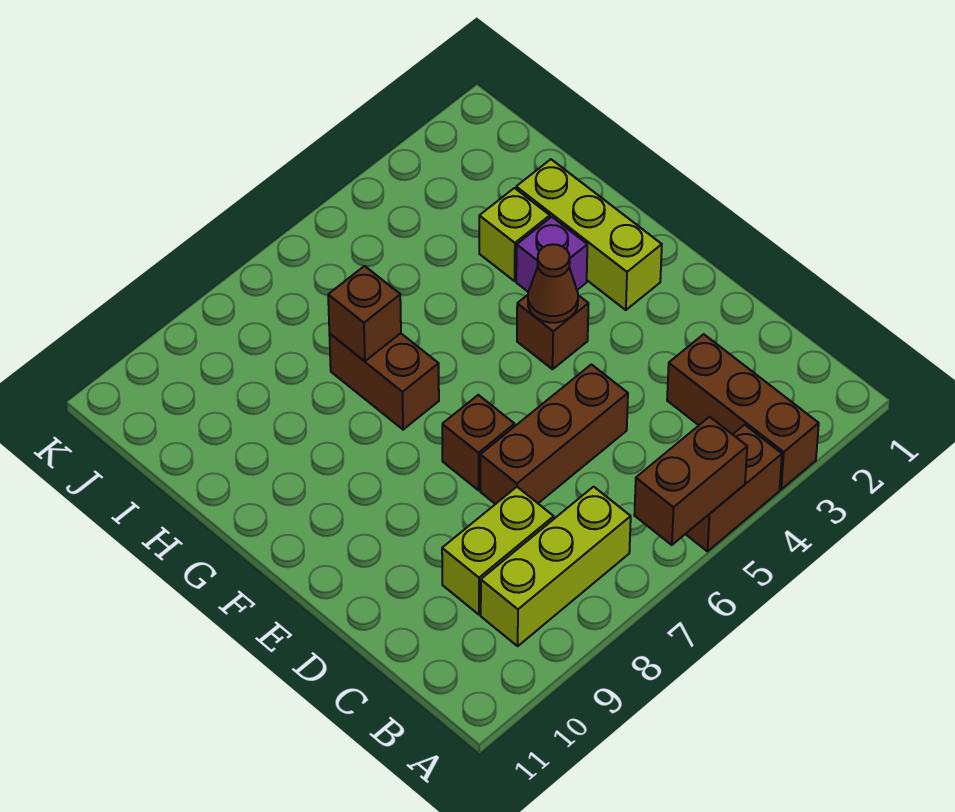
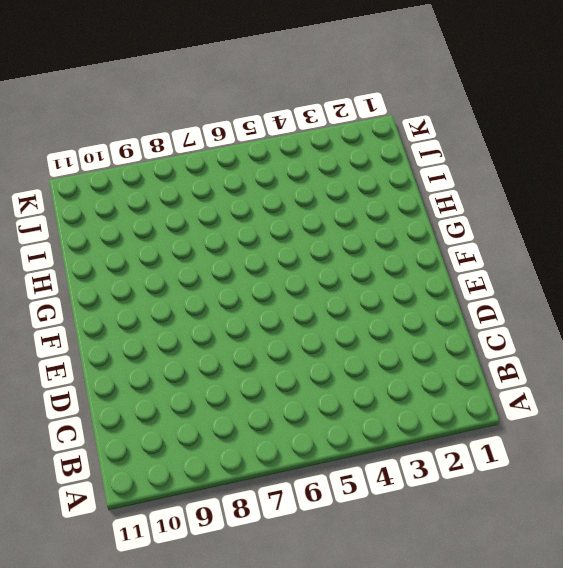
none -> brown 1x3 brick [667,334,819,489]
none -> brown 1x2 brick [686,425,782,551]
none -> lime 1x3 brick [481,487,631,646]

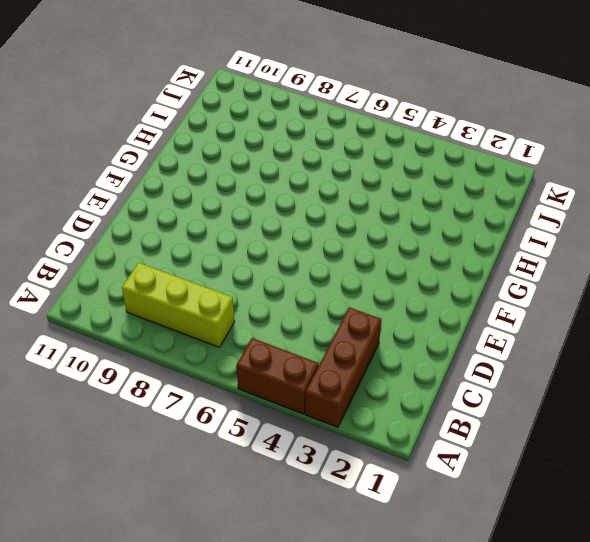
none -> lime 1x2 brick [442,487,554,615]
none -> brown 1x3 brick [480,364,628,504]
none -> brown 1x1 brick [442,395,515,490]

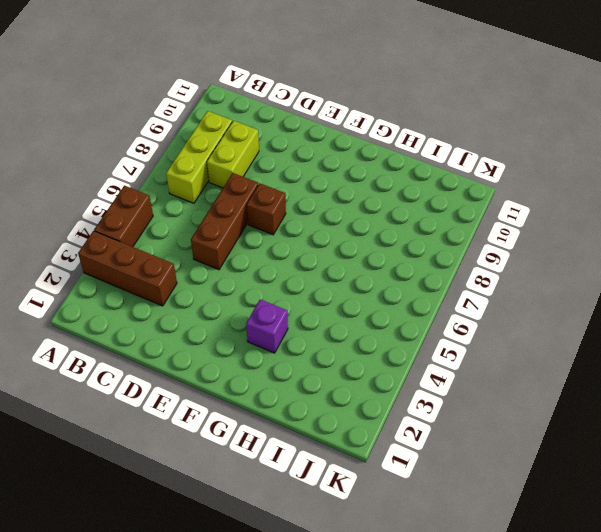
none -> lime 1x3 brick [516,159,662,310]
none -> brown 1x1 brick [517,295,589,369]
none -> brown 1x2 brick [329,333,439,430]

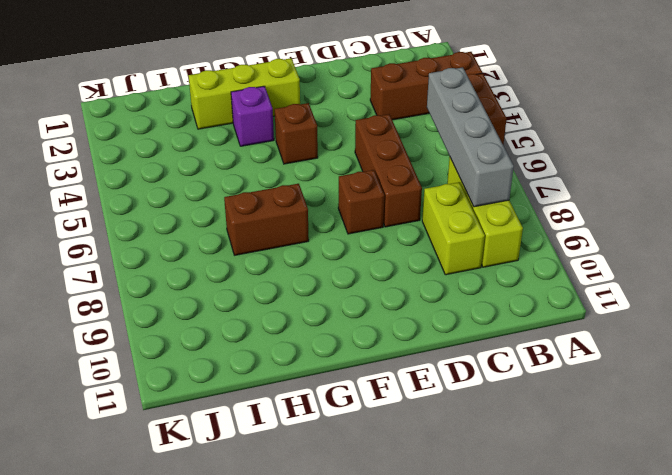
grey 1x4 brick [427,67,514,207] -> none
none -> lime 1x1 brick [479,188,550,281]
none -> brown 1x2 brick [634,417,747,545]
none -> brown 1x1 cone [528,244,578,323]

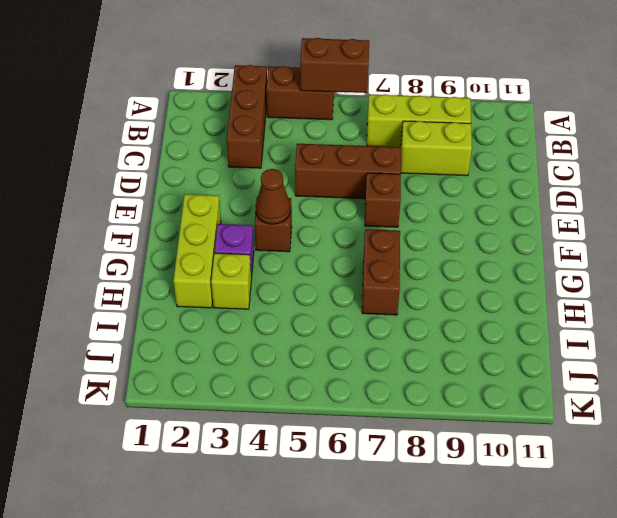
none -> brown 1x1 brick [328,266,401,361]

